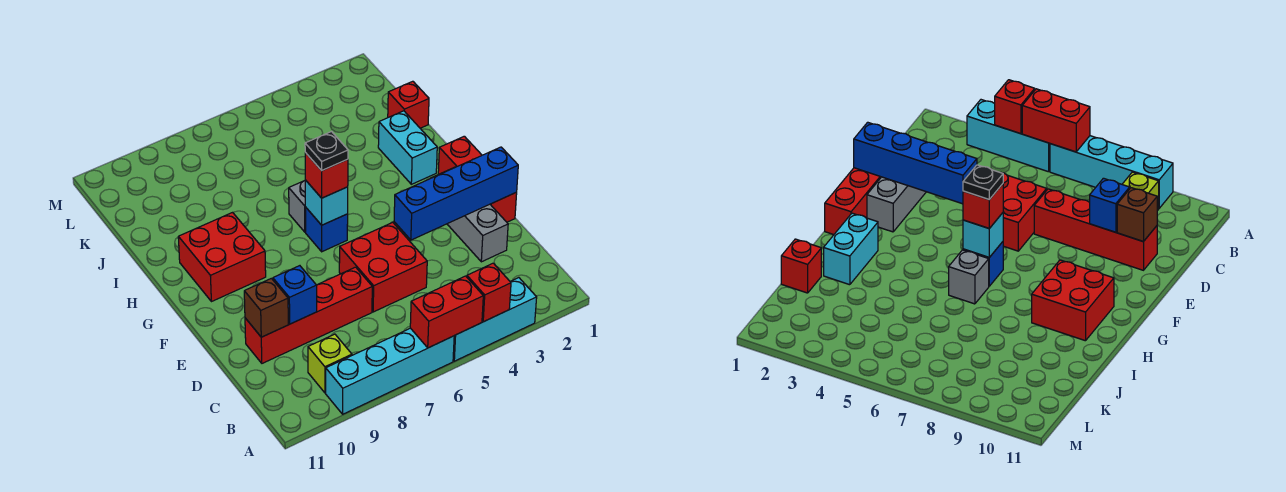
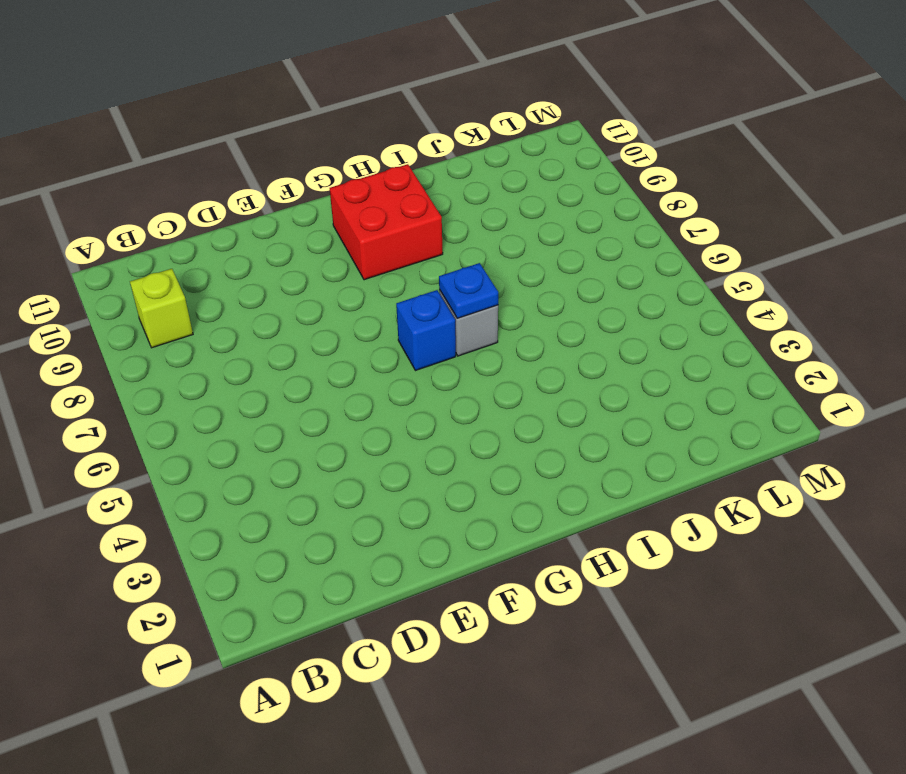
blue 1x1 plate [439,263,498,318] -> none
none -> cyan 1x3 brick [453,278,537,361]
none -> cyan 1x4 brick [326,328,454,414]
none -> grey 1x3 brick [432,167,508,262]

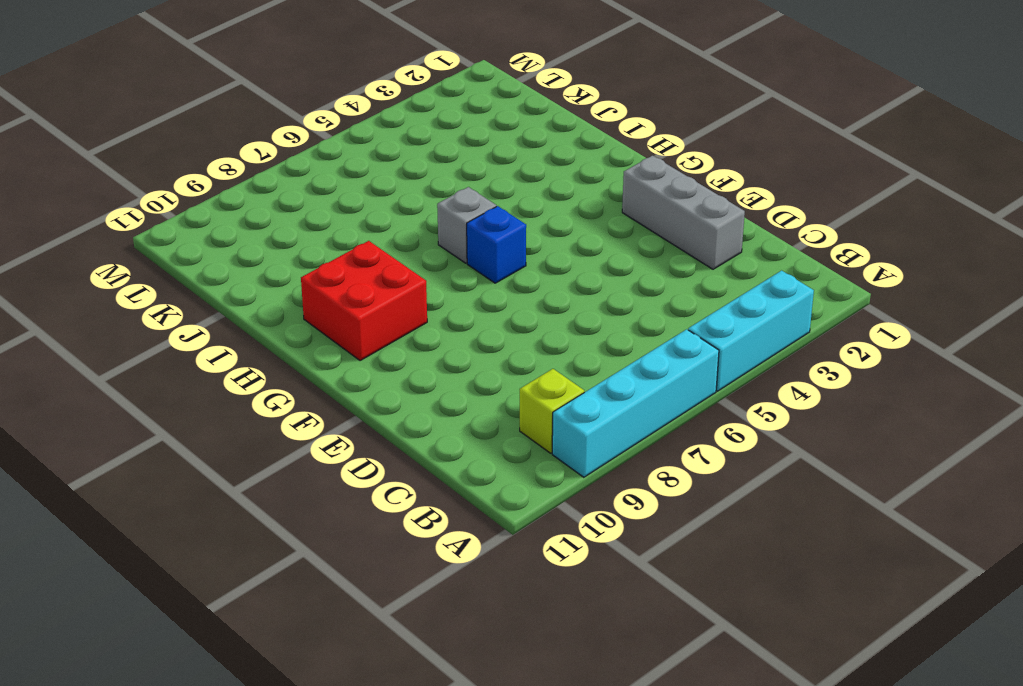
none -> red 2x2 brick [339,222,427,312]
none -> red 1x4 brick [245,267,372,363]
none -> red 1x3 brick [438,136,517,222]

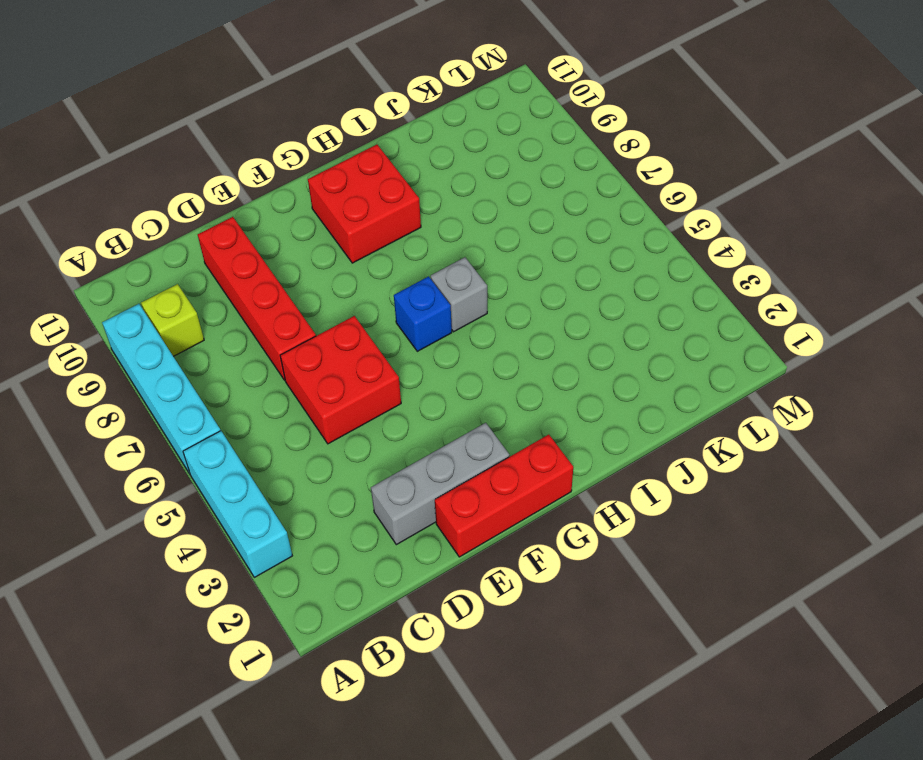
none -> cyan 1x2 brick [378,111,437,184]
none -> red 1x1 brick [388,81,429,128]
none -> red 1x1 brick [467,263,511,322]

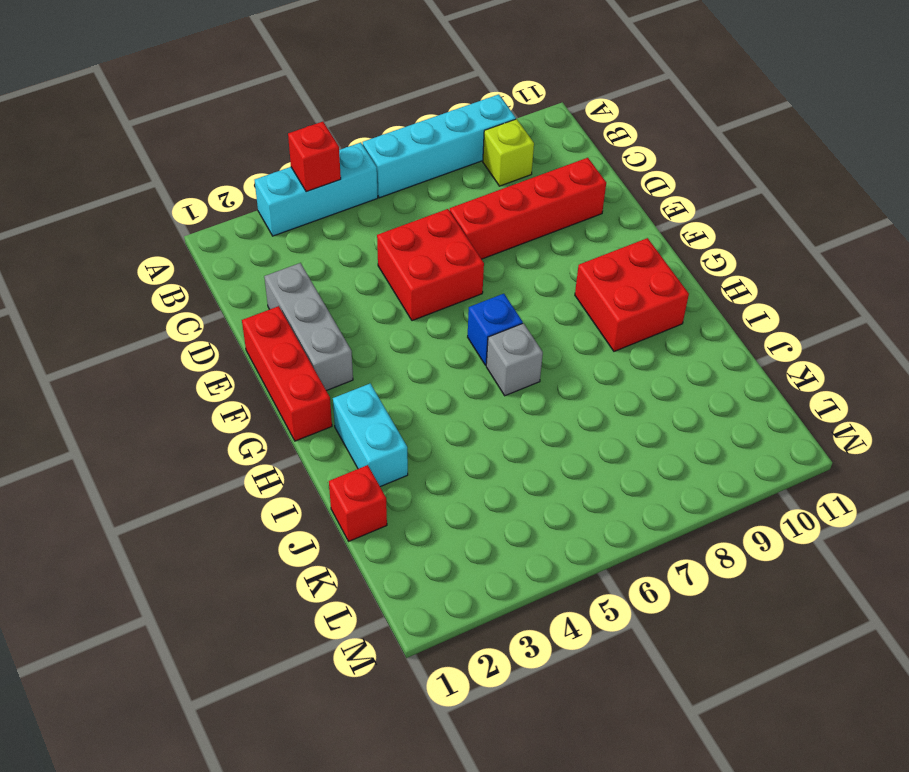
none -> red 1x2 brick [410,276,483,348]
none -> blue 1x1 brick [273,266,317,324]
none -> brown 1x1 brick [244,278,288,337]

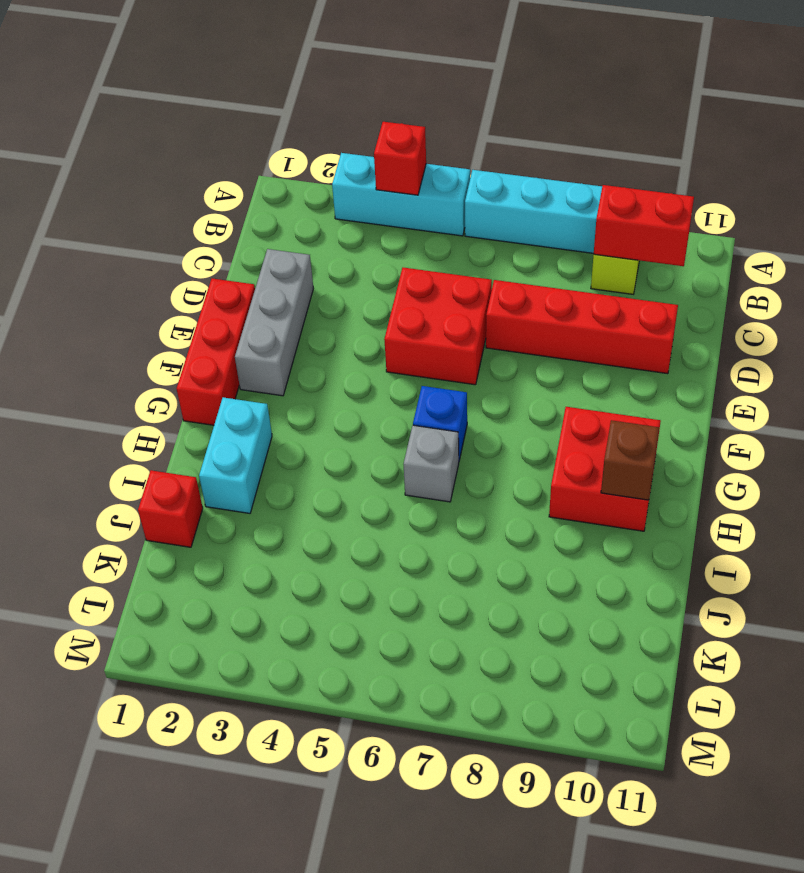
red 1x2 brick [594,185,694,266] -> red 1x2 brick moved to [410,276,483,348]
brown 1x1 brick [601,420,659,500] -> brown 1x1 brick moved to [244,278,288,337]
none -> blue 1x1 brick [273,266,317,324]
none -> blue 1x4 brick [394,147,518,240]
none -> cyan 1x1 brick [305,180,348,225]

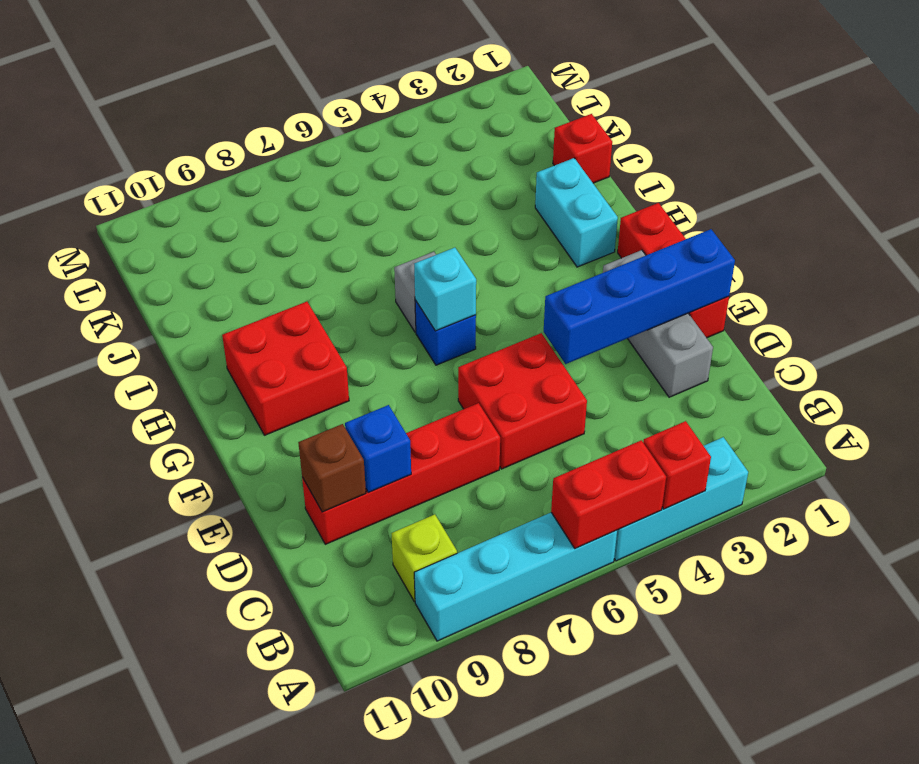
none -> red 1x1 brick [305,153,348,198]
none -> black 1x1 plate [305,132,348,170]

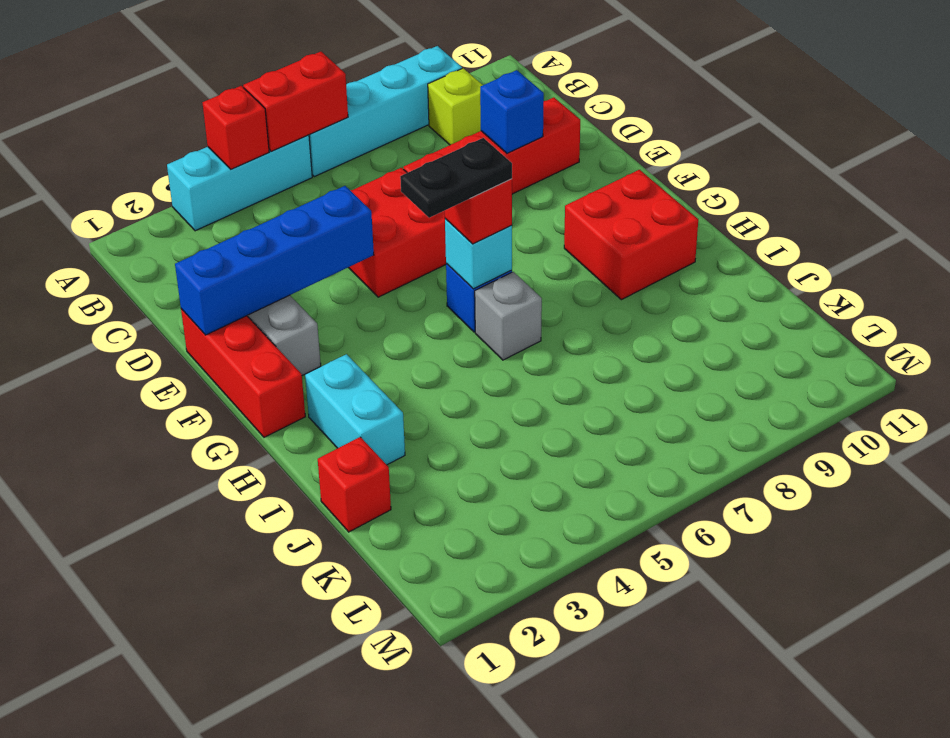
black 1x2 plate [400,138,512,218] -> black 1x1 plate [305,132,348,170]
none -> brown 1x1 brick [244,278,288,337]

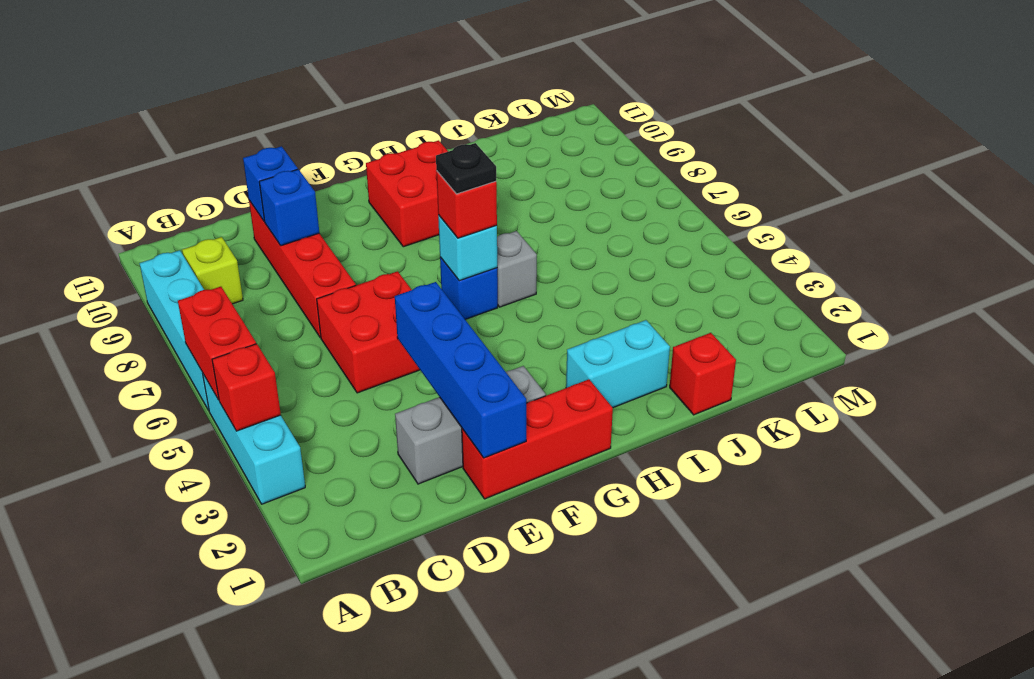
blue 1x1 brick [243,146,298,221] -> brown 1x1 brick [244,278,288,337]

